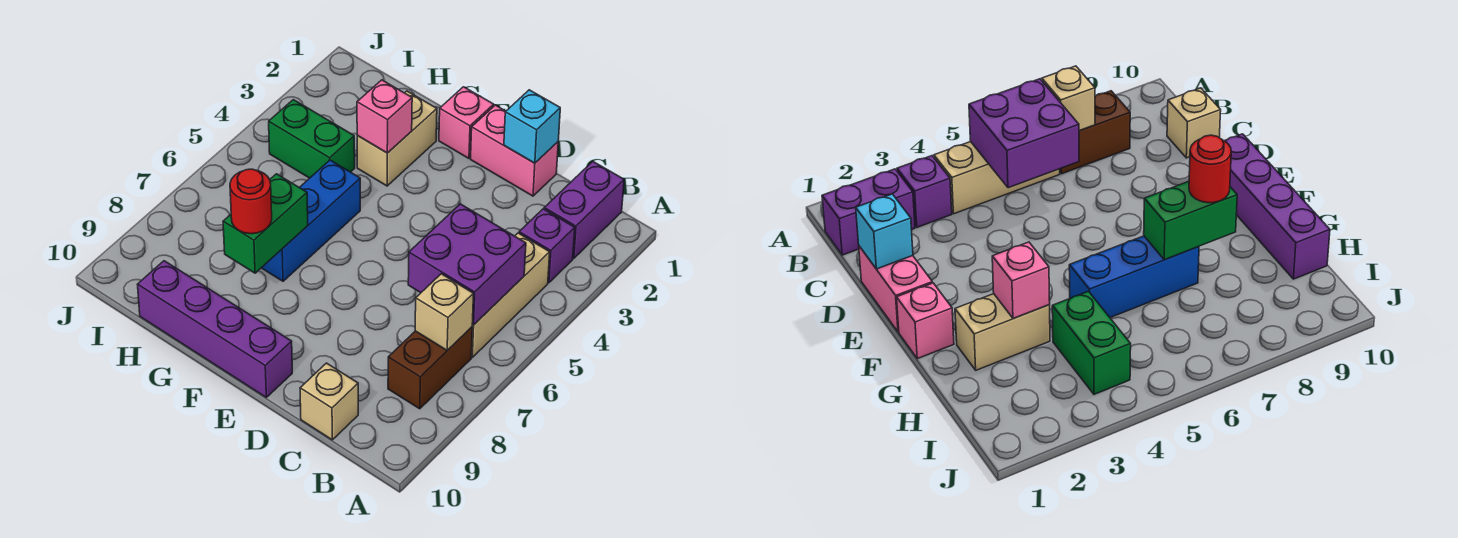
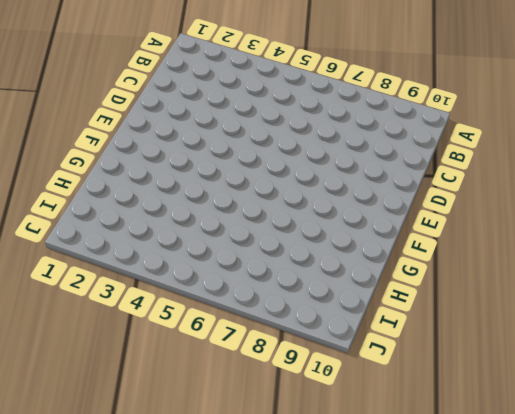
none -> purple 1x2 brick [544,162,624,259]
none -> purple 1x1 brick [519,209,575,283]
none -> tan 1x3 brick [471,233,550,357]

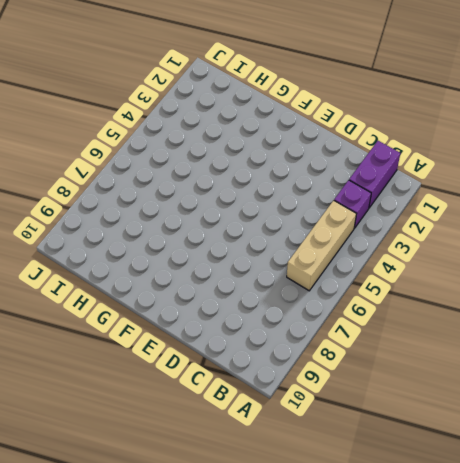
none -> brown 1x2 brick [388,327,472,409]
none -> tan 1x1 brick [300,363,358,440]
none -> pink 1x2 brick [471,105,558,196]

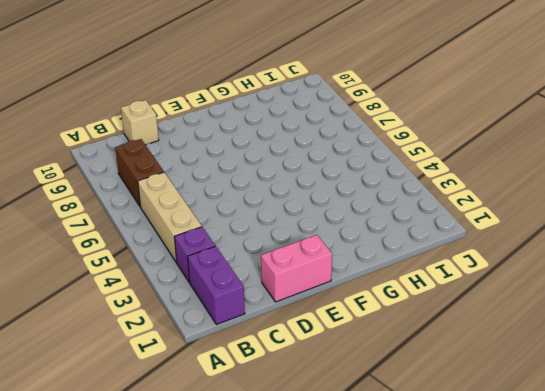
none -> purple 1x4 brick [137,261,292,397]
none -> pink 1x1 brick [439,87,494,158]
none -> tan 1x2 brick [357,91,437,186]

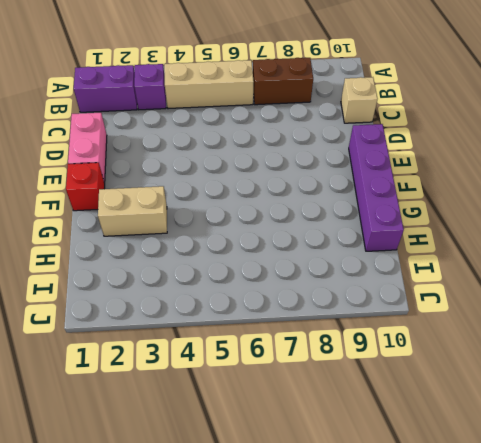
red 1x1 brick [66,163,105,211] -> pink 1x1 brick [439,87,494,158]
none -> blue 1x3 brick [262,160,360,281]
none -> green 1x2 brick [269,100,355,178]
none -> purple 2x2 brick [408,204,526,325]

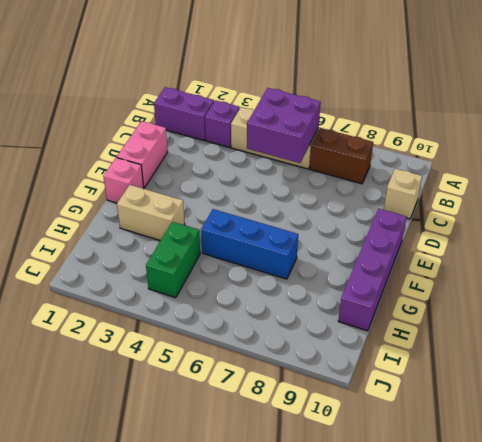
none -> tan 1x1 brick [415,274,474,350]
none -> cyan 1x1 brick [504,90,560,163]
none -> pink 1x1 brick [357,80,412,153]

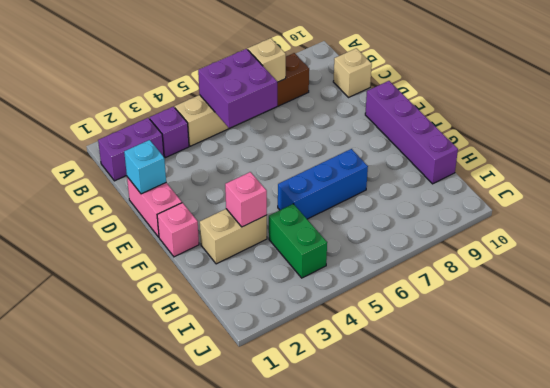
none -> green 1x2 brick [223,174,308,273]
none -> red 1x1 round brick [230,169,272,234]

